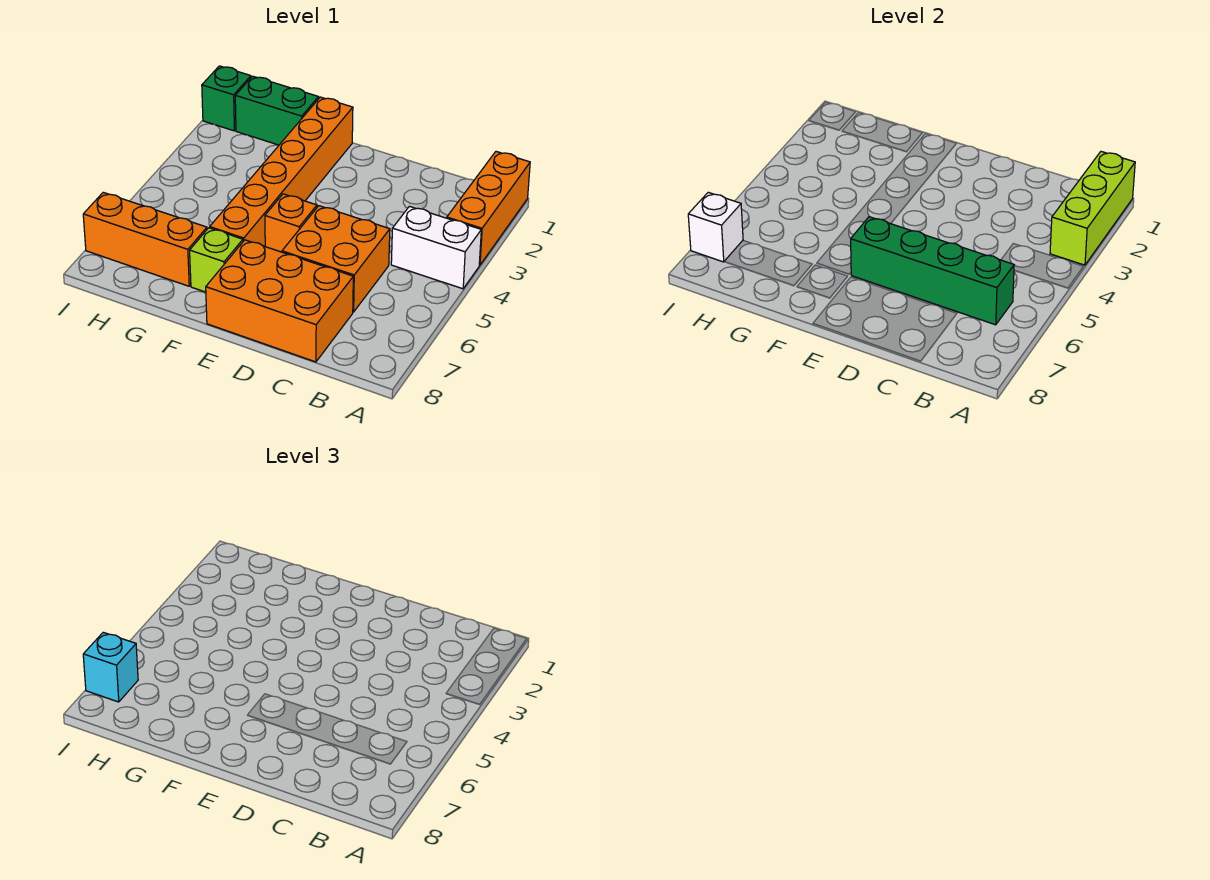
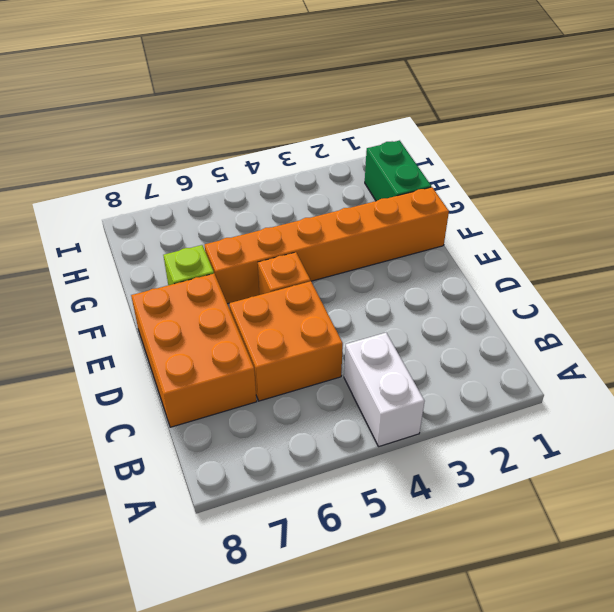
none -> orange 1x3 brick [447,152,530,265]
none -> orange 1x3 brick [83,192,207,286]
none -> green 1x1 brick [202,66,251,131]

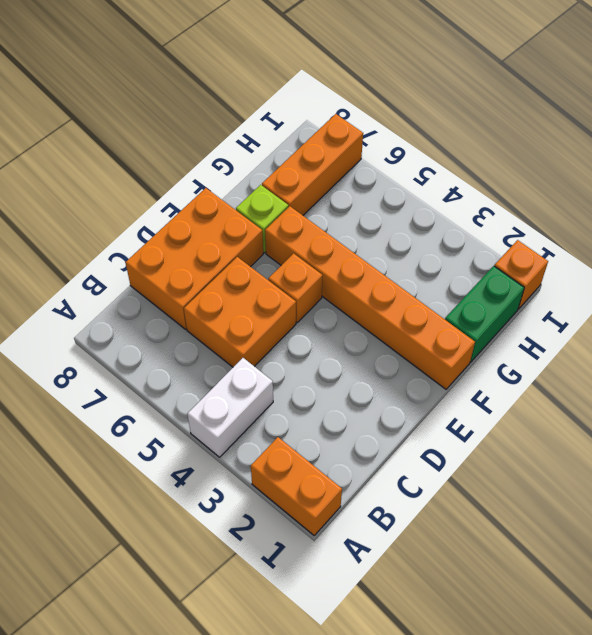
orange 1x2 brick [251,437,342,535] -> orange 1x3 brick [447,152,530,265]
orange 1x1 brick [495,240,548,309] -> green 1x1 brick [202,66,251,131]
none -> lime 1x3 brick [1050,152,1135,265]
none -> green 1x4 brick [851,217,1014,325]
none -> white 1x1 brick [688,192,743,262]

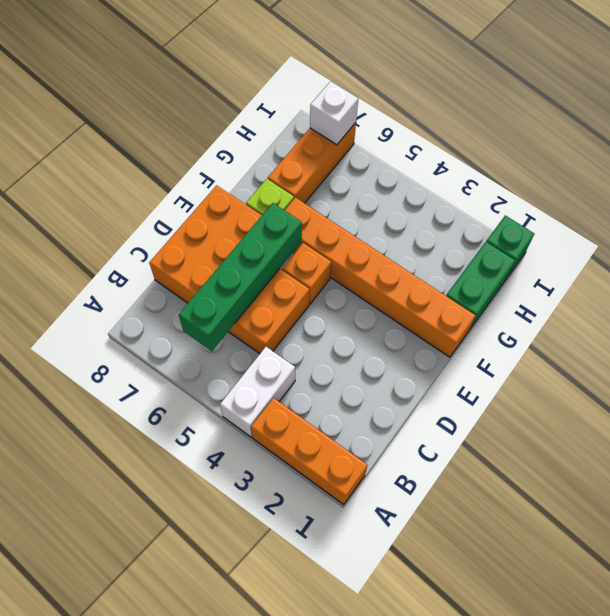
none -> lime 1x3 brick [1050,152,1135,265]
none -> cyan 1x1 brick [83,632,138,702]

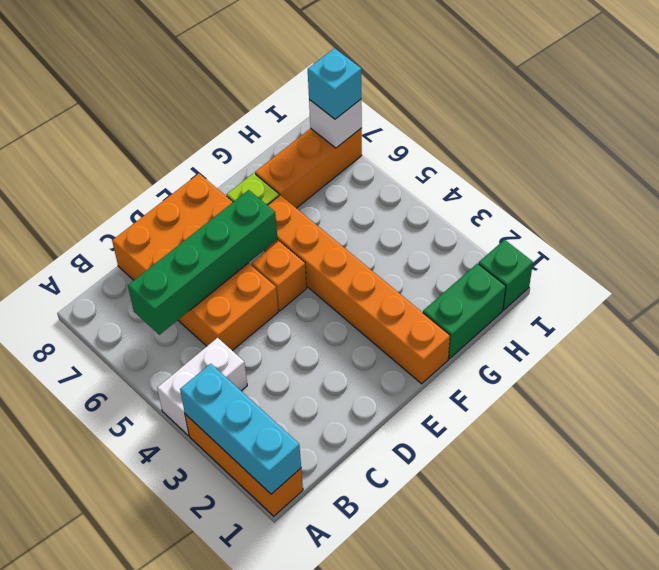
cyan 1x3 brick [180,364,301,494] -> lime 1x3 brick [1050,152,1135,265]

